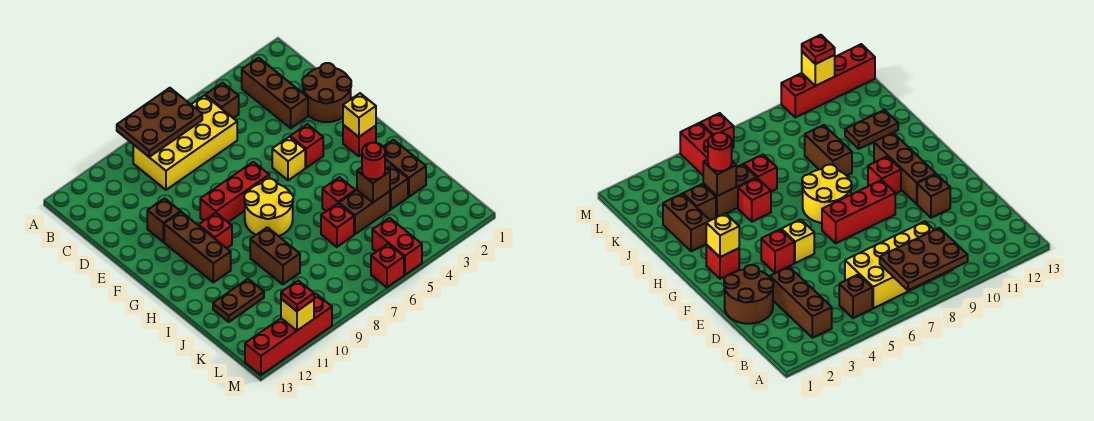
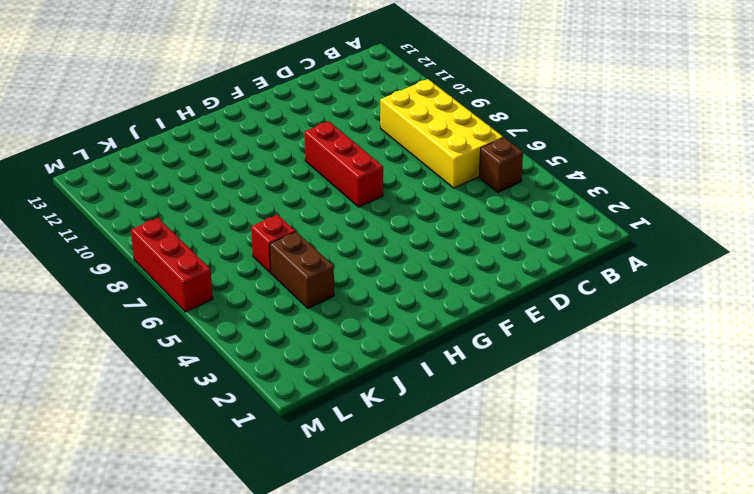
red 1x3 brick [131,218,213,312] -> red 1x1 brick [371,244,404,287]
none -> brown 1x3 brick [242,58,308,128]
none -> brown 2x2 round brick [302,63,351,122]
none -> brown 1x1 brick [147,198,181,242]

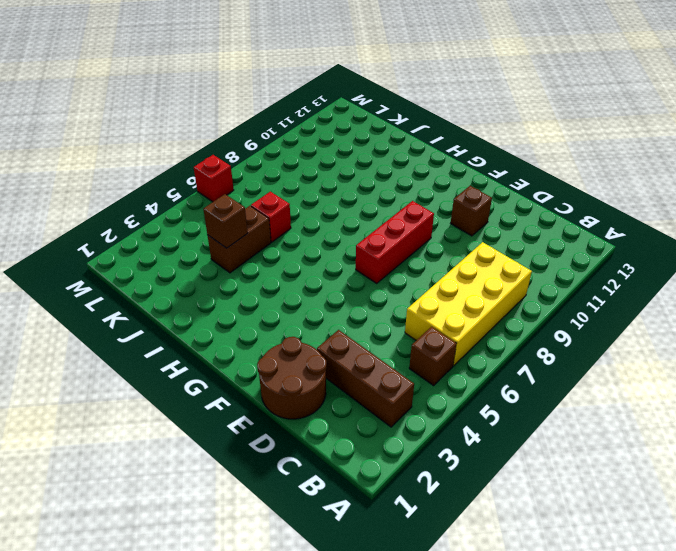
none -> red 1x1 brick [290,124,323,168]
none -> yellow 1x1 brick [272,137,305,180]
none -> brown 1x3 brick [164,212,231,282]

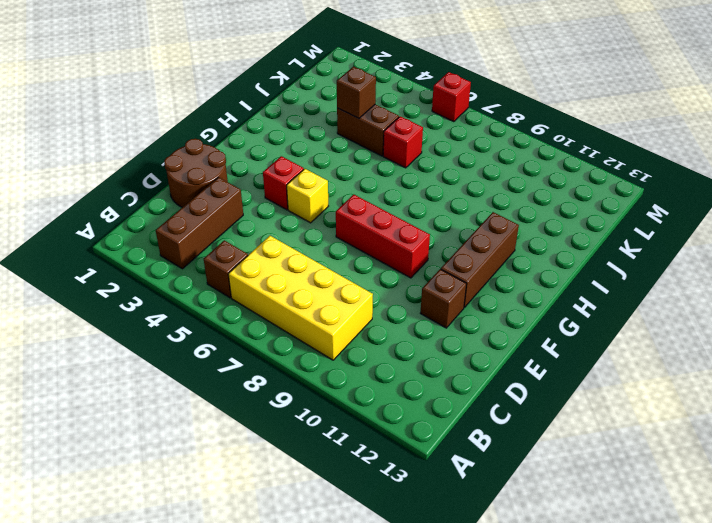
none -> red 1x1 brick [343,125,376,156]
none -> yellow 2x2 round brick [244,179,293,236]
none -> red 1x1 brick [199,213,232,248]

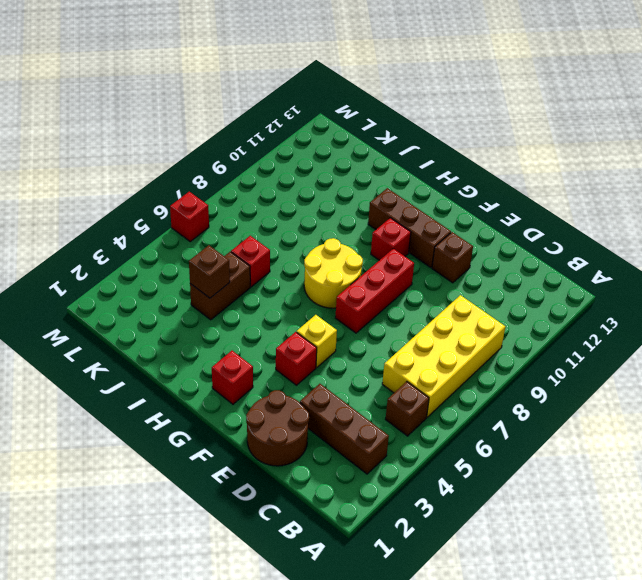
none -> brown 1x2 brick [383,140,426,197]
none -> red 1x1 brick [322,177,355,211]
none -> brown 1x2 brick [250,227,300,284]

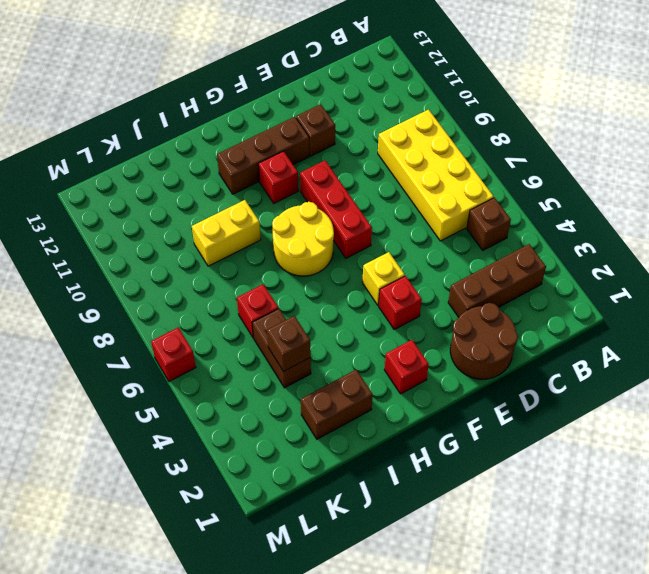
yellow 1x2 brick [192,200,261,266] -> brown 1x2 brick [250,227,300,284]
none -> red 1x1 brick [322,177,355,211]
none -> brown 1x1 brick [388,166,408,209]
none -> brown 1x2 plate [213,279,264,322]

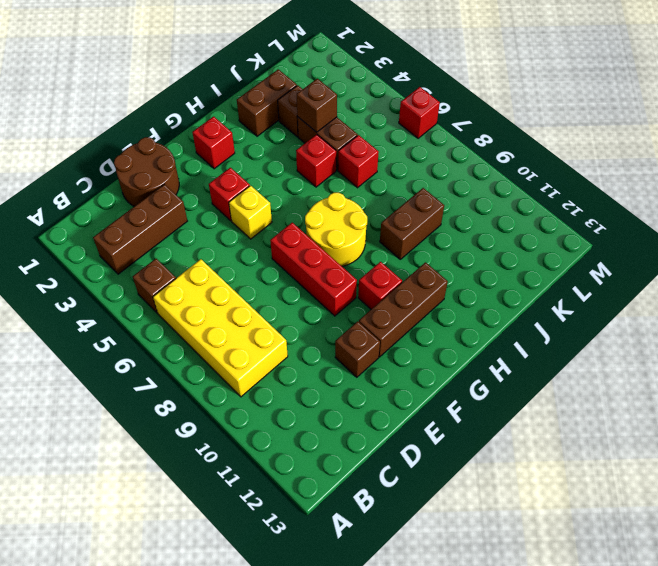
none -> brown 1x2 plate [213,279,264,322]
none -> red 1x2 brick [372,218,422,275]
none -> red 1x4 brick [245,294,332,375]

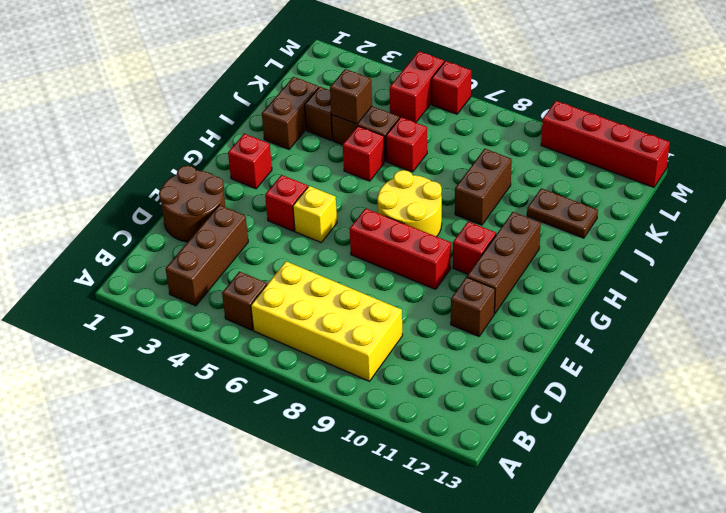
none -> brown 2x3 plate [117,88,202,157]
none -> yellow 1x1 brick [343,93,376,137]
none -> yellow 1x1 brick [281,299,314,331]

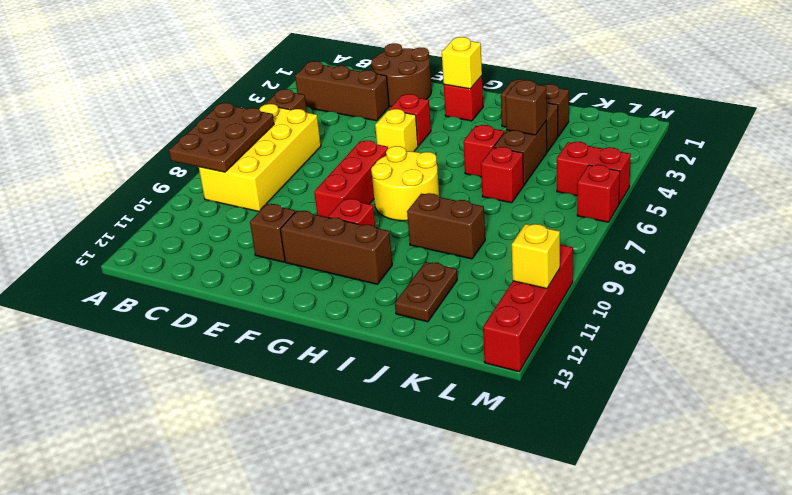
none -> red 1x1 round brick [362,143,385,179]
none -> red 1x1 plate [281,281,314,311]

